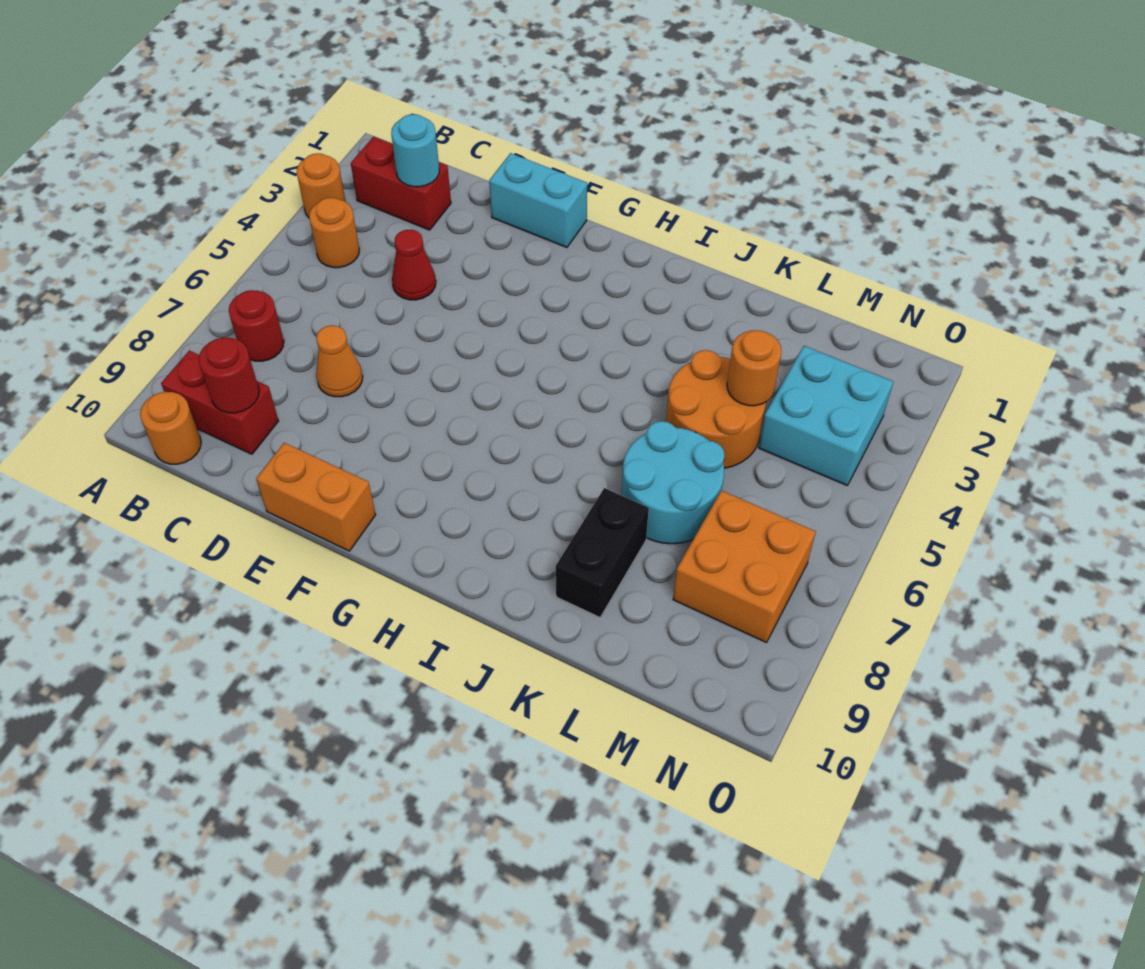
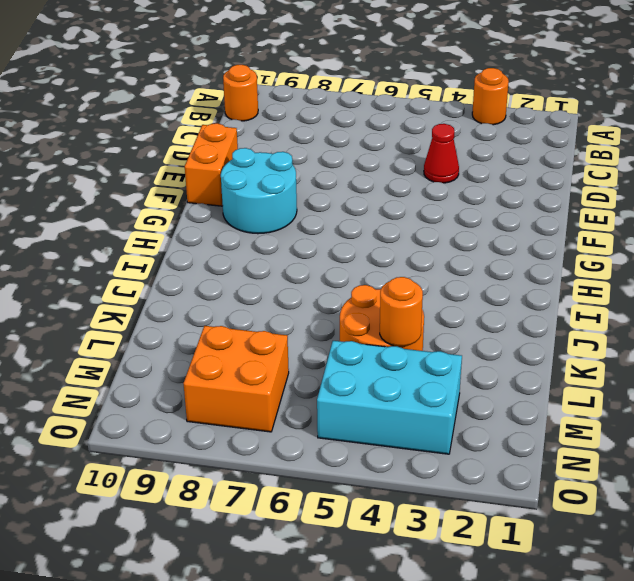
cyan 2x2 round brick [221,148,297,234] -> cyan 2x2 round brick moved to [622,421,724,544]
cyan 2x3 brick [317,341,462,454] -> cyan 2x2 brick [759,346,893,485]
none -> red 1x2 brick [351,137,451,230]
none -> orange 1x1 round brick [309,198,359,268]
none -> red 1x1 round brick [229,290,284,361]

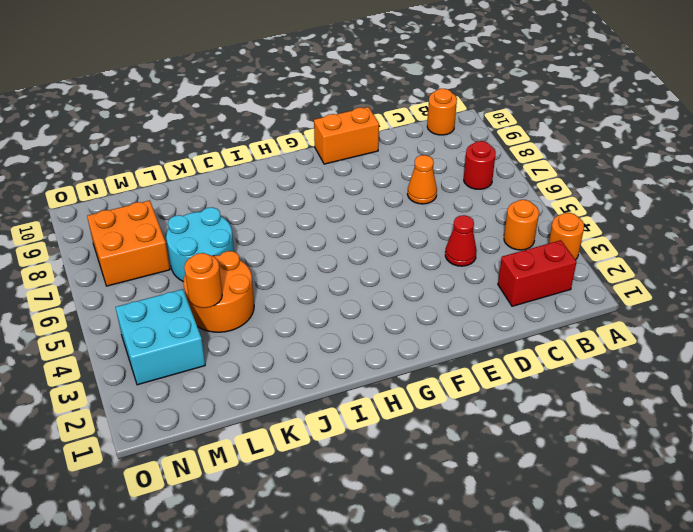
none -> red 1x2 brick [161,350,278,454]
none -> cyan 1x2 brick [489,153,587,247]
none -> black 1x2 brick [556,488,649,617]

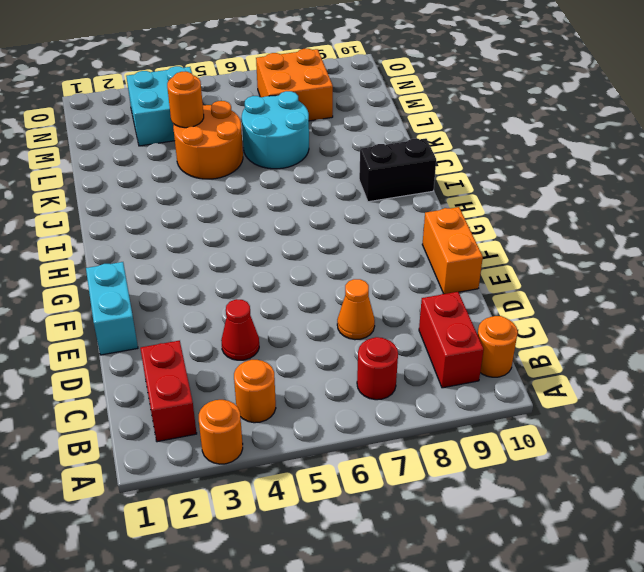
black 1x2 brick [359,138,436,202] -> black 1x2 brick moved to [556,488,649,617]
none -> cyan 1x1 round brick [391,114,439,187]
none -> red 1x1 round brick [199,338,259,413]

